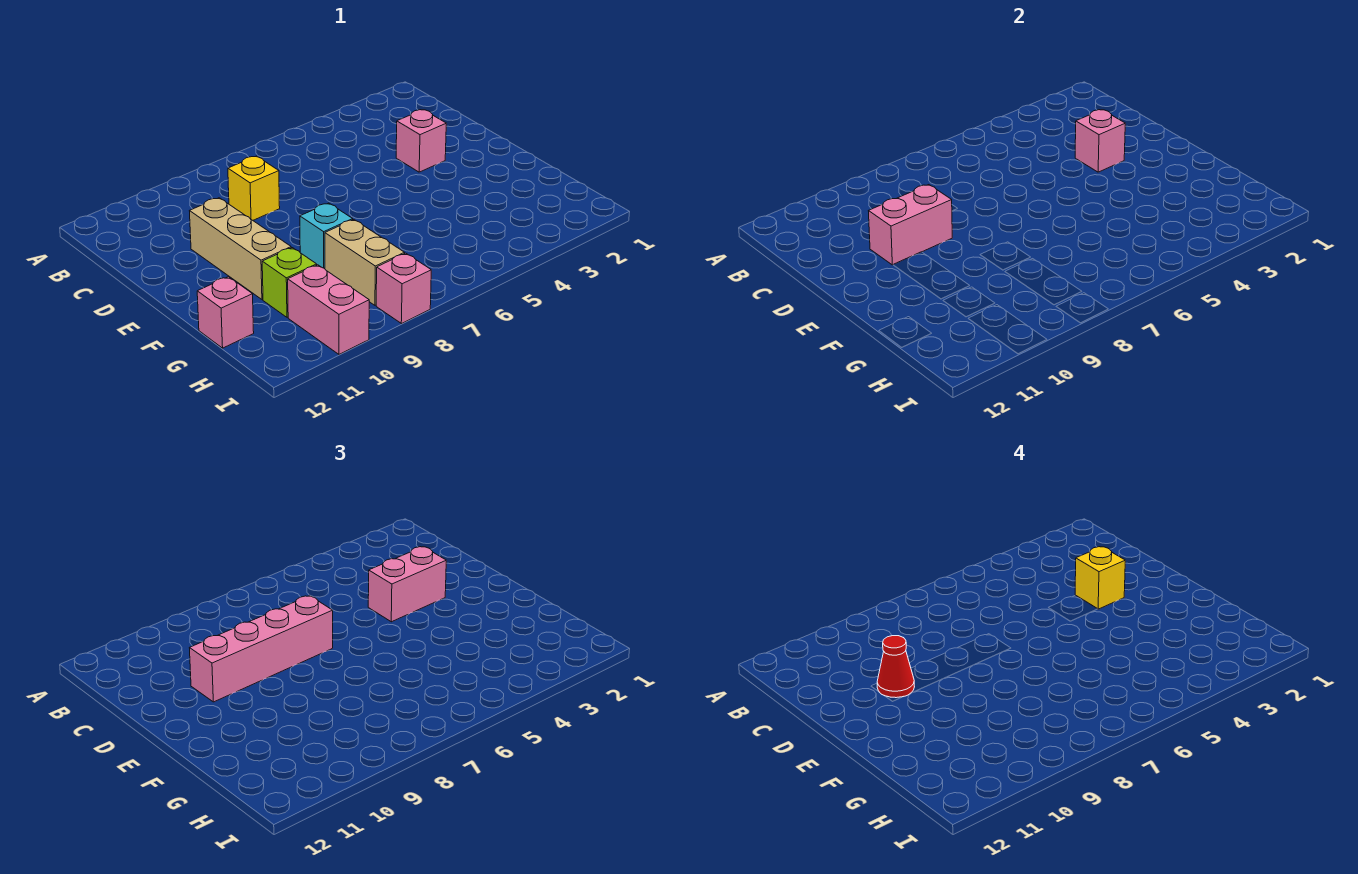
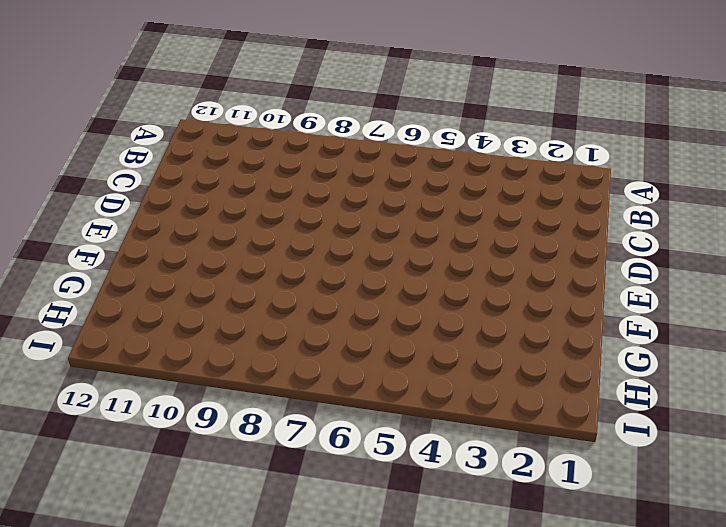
none -> yellow 1x1 brick [228,156,280,220]
none -> pink 1x1 brick [396,110,446,172]
none -> tan 1x3 brick [190,198,291,300]

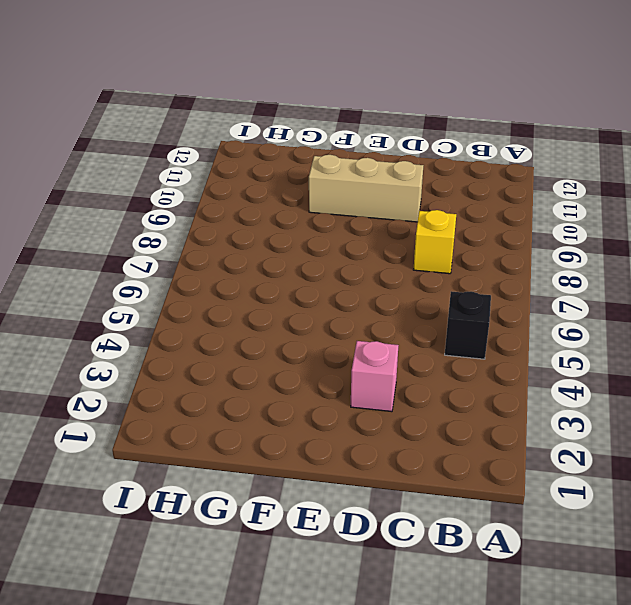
black 1x1 brick [445,291,491,359] -> none
none -> cyan 1x1 brick [300,203,353,269]
none -> tan 1x2 brick [325,220,405,305]
none -> lime 1x1 brick [262,248,317,317]

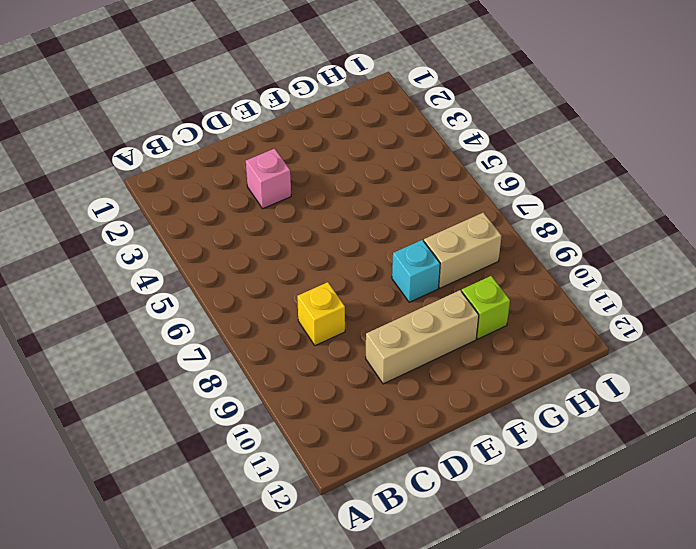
none -> pink 1x1 brick [197,277,254,348]
none -> pink 1x2 brick [288,265,369,354]
none -> pink 1x1 brick [376,253,431,324]

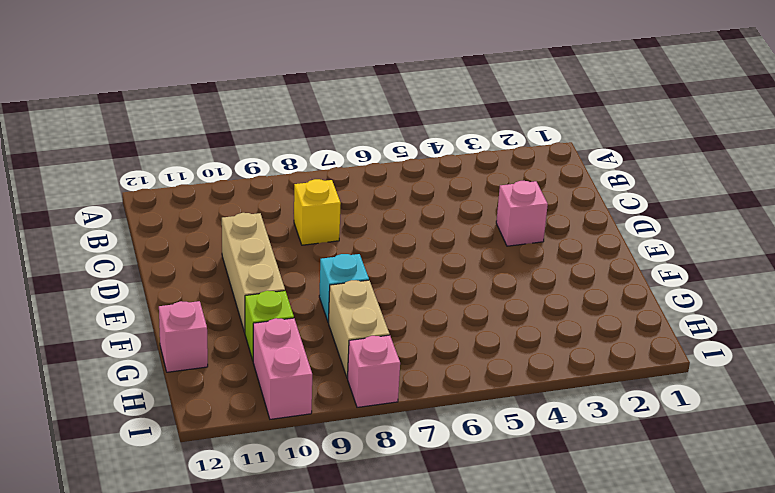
none -> pink 1x1 brick [1075,110,1125,172]
none -> pink 1x2 brick [869,185,952,265]
none -> pink 1x2 brick [368,547,446,622]

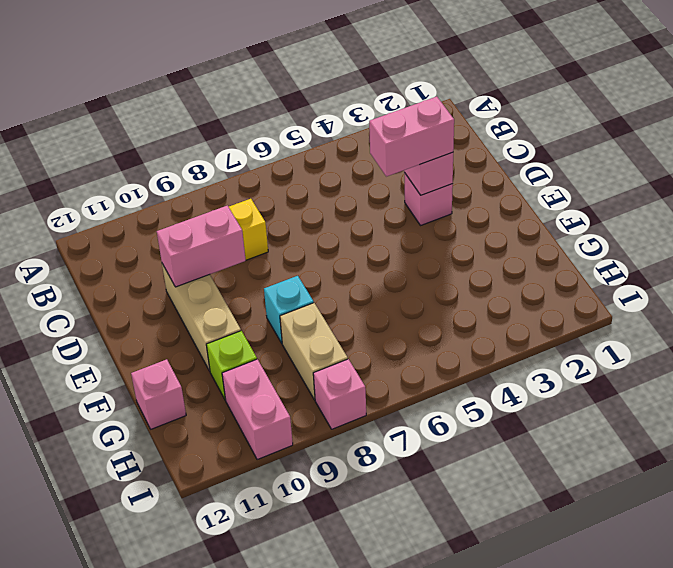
none -> pink 1x4 brick [190,596,333,702]
none -> yellow 1x1 brick [1075,547,1125,609]
none -> red 1x1 cone [877,636,914,698]

